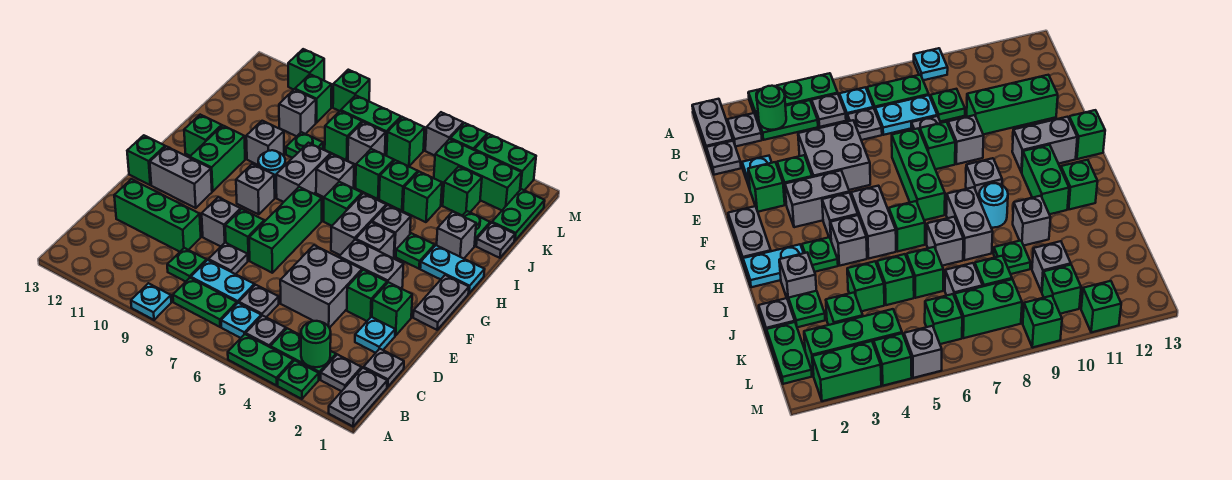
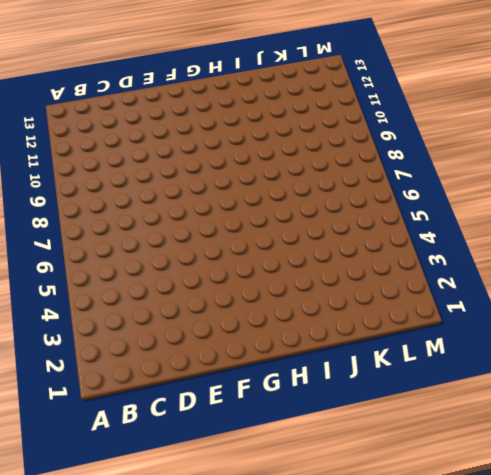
none -> grey 1x2 plate [329,368,387,426]
none -> green 1x1 plate [278,360,319,399]
none -> green 1x2 plate [228,334,293,385]
none -> cyan 1x1 plate [131,283,171,320]

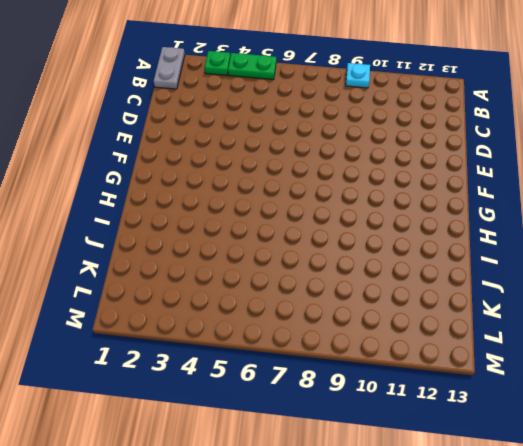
none -> grey 1x1 plate [321,354,362,391]
none -> green 1x2 plate [270,328,336,379]
none -> grey 1x1 plate [246,316,286,347]
none -> cyan 1x1 plate [221,303,261,338]

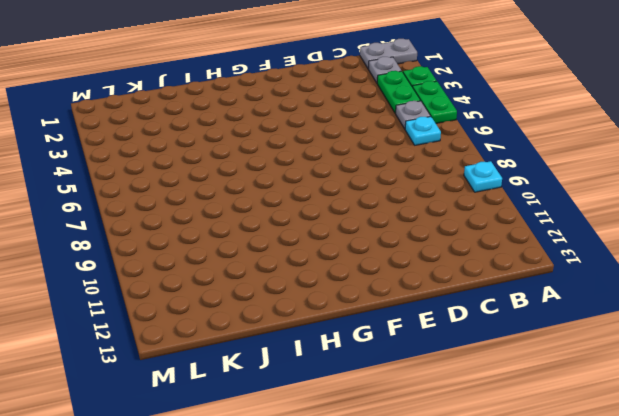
none -> green 1x2 plate [173,278,237,327]
none -> grey 1x1 plate [364,349,404,387]
none -> grey 1x1 plate [239,285,279,317]
none -> cyan 1x2 plate [191,260,254,303]

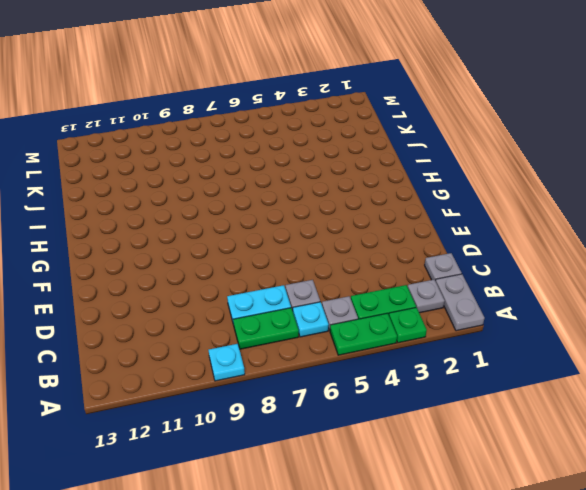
none -> green 1x1 plate [167,248,207,282]
none -> cyan 1x1 plate [355,317,395,353]
none -> grey 2x2 brick [280,245,362,328]
none -> grey 1x1 plate [208,243,248,274]

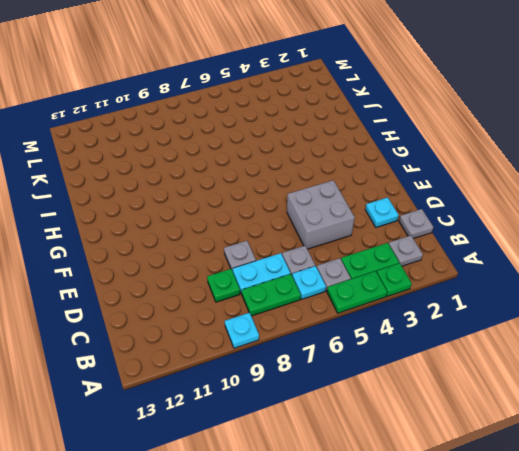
none -> grey 1x2 plate [329,368,387,426]
none -> green 1x3 brick [114,179,201,252]
none -> green 1x1 brick [372,282,412,336]
none -> green 1x1 brick [347,270,387,321]

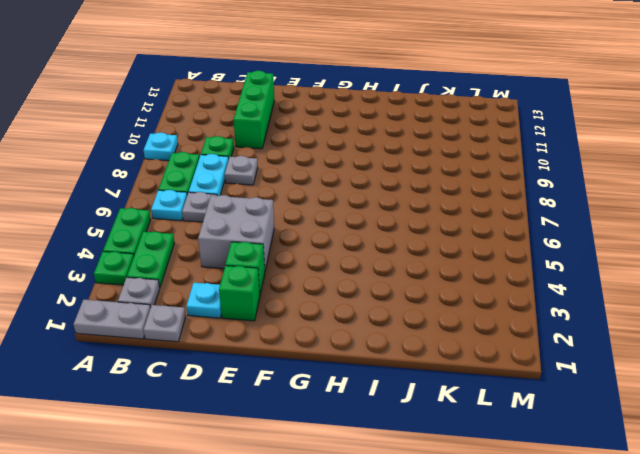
none -> grey 1x1 plate [246,316,286,347]
none -> green 1x3 brick [249,187,322,273]
none -> green 1x1 brick [225,209,264,261]
none -> grey 1x1 brick [202,197,241,246]

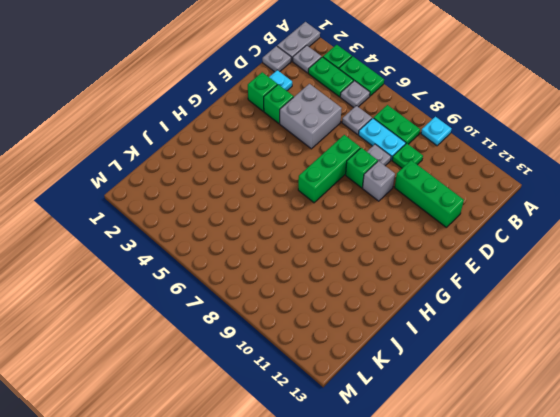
none -> cyan 1x1 plate [221,303,261,338]
none -> grey 1x2 plate [413,275,469,330]
none -> grey 1x2 brick [339,240,403,289]
none -> grey 1x2 brick [150,146,212,208]

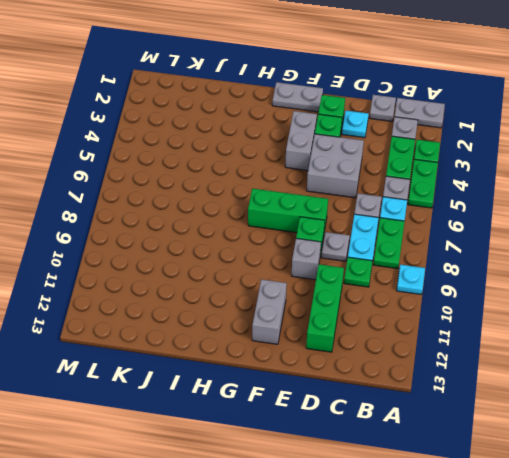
none -> green 1x1 brick [127,135,165,185]
none -> grey 1x1 brick [356,222,395,258]
none -> grey 1x2 brick [331,193,386,255]
none -> grey 1x1 brick [236,164,275,214]

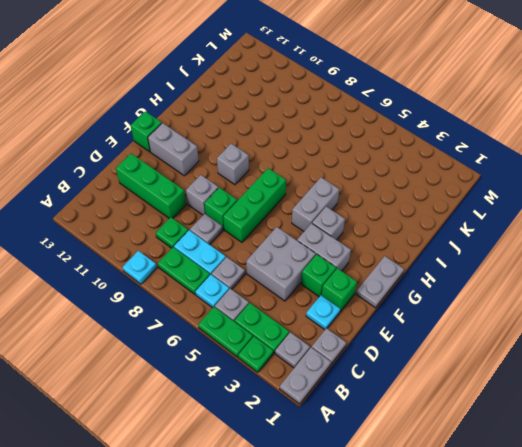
none -> green 1x2 brick [190,126,245,191]
none -> cyan 1x2 plate [420,245,485,293]
none -> green 1x1 plate [396,233,435,269]
none -> grey 1x1 brick [372,205,411,257]

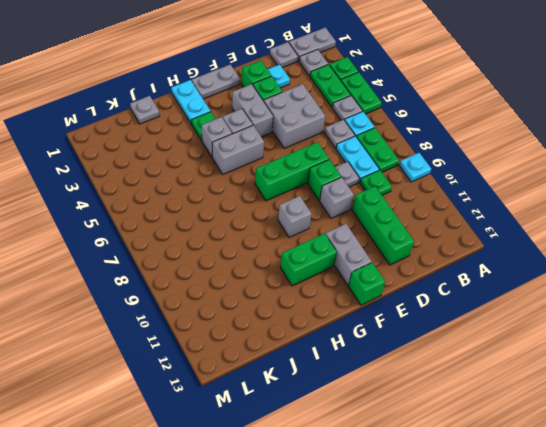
none -> green 1x1 brick [324,182,362,226]
none -> grey 1x2 brick [276,143,330,202]
none -> cyan 1x1 round brick [258,150,285,194]
none -> green 1x1 brick [184,115,222,156]

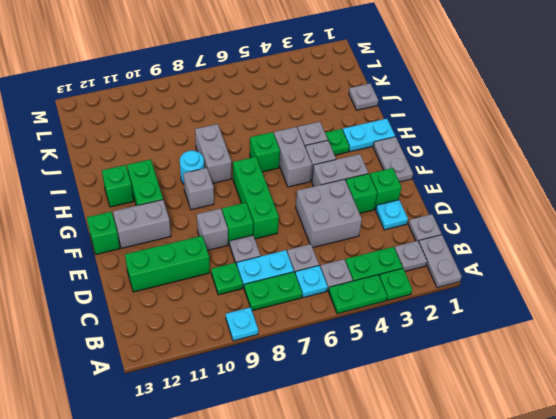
none -> grey 1x1 brick [437,212,476,259]
none -> grey 1x1 brick [316,154,354,197]
none -> grey 1x1 brick [246,121,284,165]
none -> green 1x1 plate [463,211,490,246]

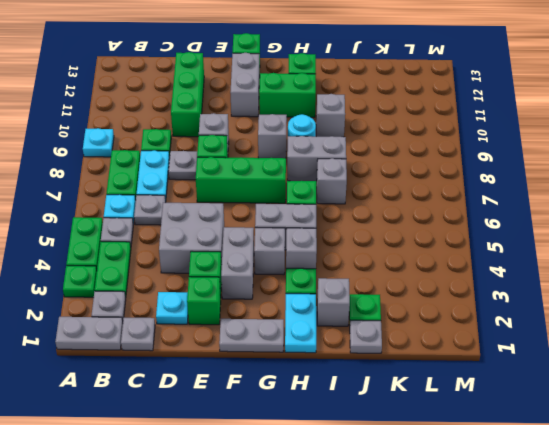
none -> green 1x1 brick [403,172,442,222]
none -> green 1x1 brick [379,160,418,211]
none -> green 1x1 brick [356,149,394,199]
none -> green 1x1 plate [286,132,323,158]

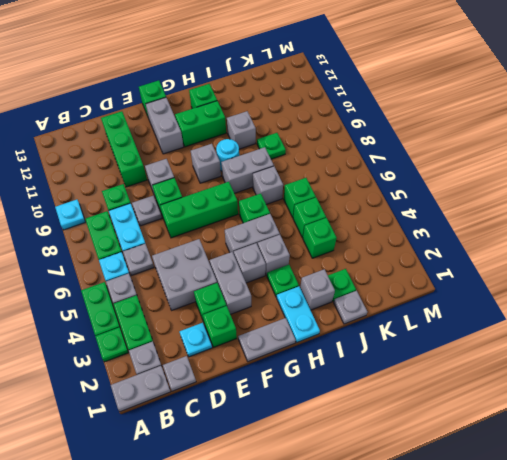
none -> green 1x2 plate [492,189,545,241]
none -> green 1x1 brick [443,167,482,216]
none -> grey 1x1 brick [348,122,386,165]
none -> green 1x1 brick [325,111,362,160]

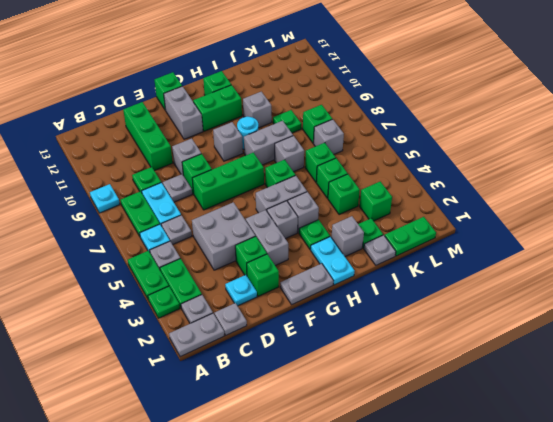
none -> grey 1x1 brick [279,89,316,136]
none -> green 1x3 brick [434,139,522,210]
none -> green 1x1 brick [387,117,425,166]
none -> green 1x2 brick [341,95,401,155]

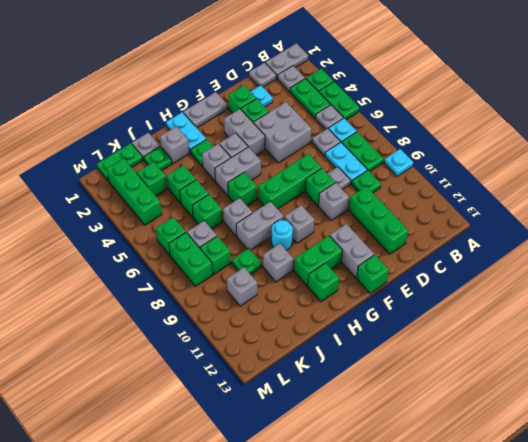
none -> green 1x1 brick [295,74,332,123]
none -> green 1x2 brick [475,134,536,190]
none -> green 1x1 brick [450,123,487,150]
none -> grey 1x1 brick [425,112,463,155]

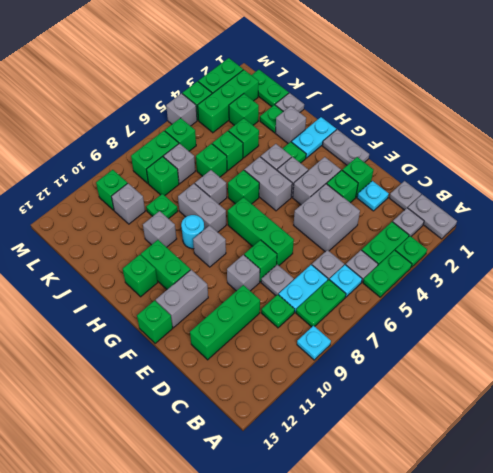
none -> green 1x1 brick [333,70,370,111]
none -> green 1x1 brick [288,49,324,89]
none -> green 1x1 round brick [301,321,331,367]

